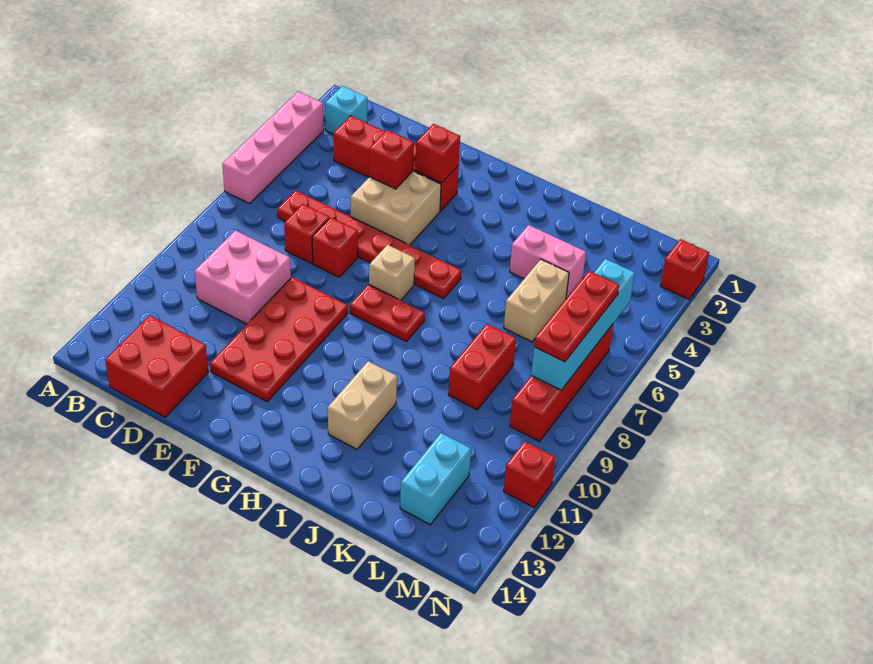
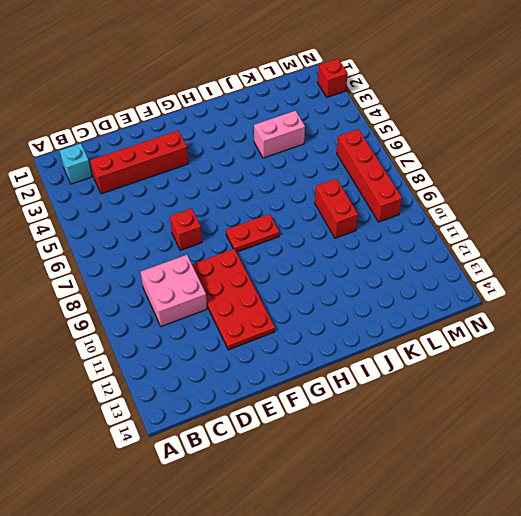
none -> pink 1x4 brick [222,92,324,204]
none -> red 1x6 plate [277,190,461,299]
none -> red 2x2 brick [105,315,208,417]

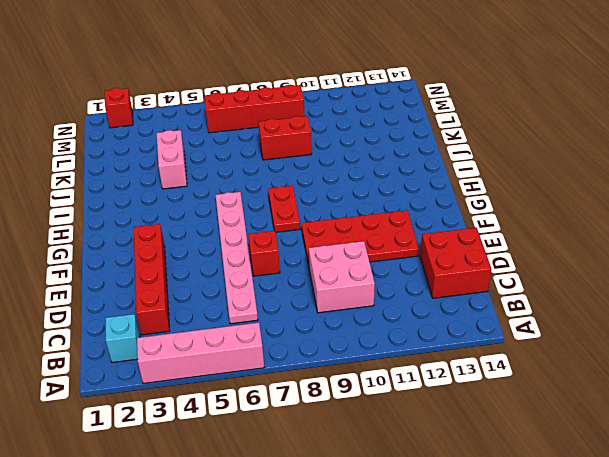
pink 1x6 plate [216,192,258,324] -> red 1x6 plate [277,190,461,299]
none -> red 1x1 brick [284,204,329,263]
none -> tan 2x2 brick [351,171,441,245]
none -> tan 1x1 brick [369,245,415,300]

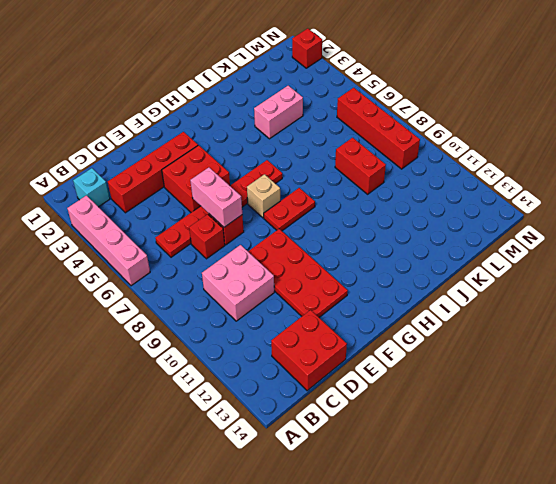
red 2x2 brick [162,145,230,212] -> tan 2x2 brick [351,171,441,245]
pink 1x2 brick [190,167,242,227] -> none
none -> tan 1x2 brick [328,361,397,449]
none -> tan 1x2 brick [504,259,569,342]
none -> cyan 1x2 brick [400,433,471,525]

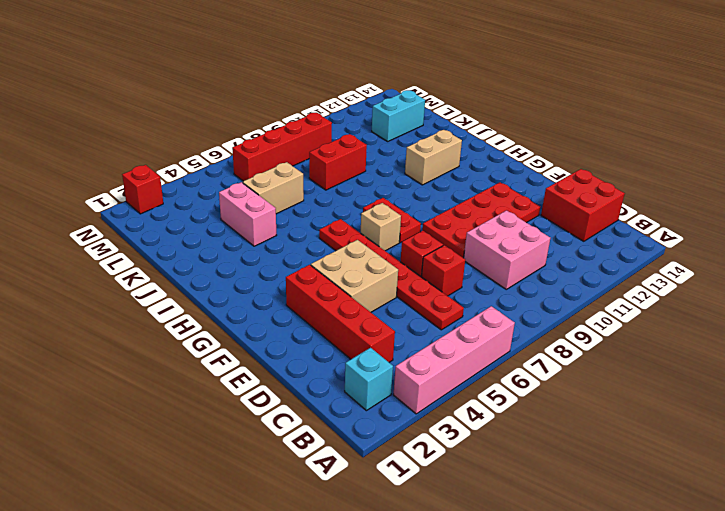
none -> red 1x1 brick [504,441,555,507]
none -> red 1x1 brick [369,130,414,189]
none -> red 1x1 brick [415,124,460,183]

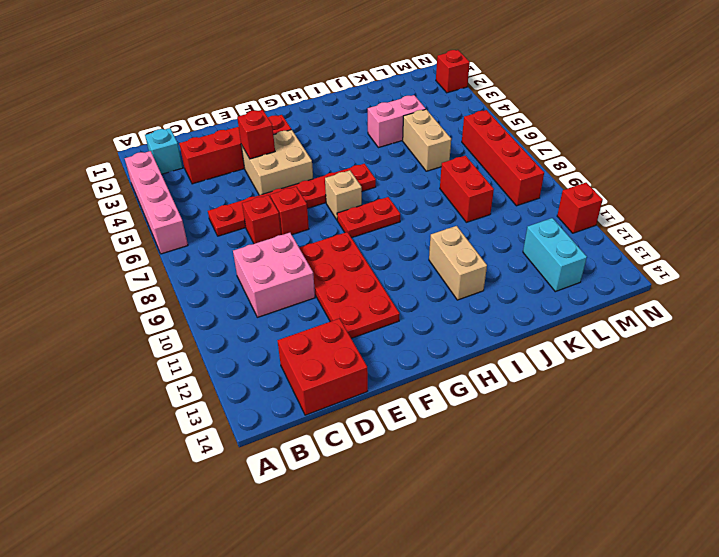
none -> red 1x1 brick [415,124,460,183]
none -> cyan 1x4 brick [531,259,635,390]
none -> red 1x3 plate [534,271,619,362]

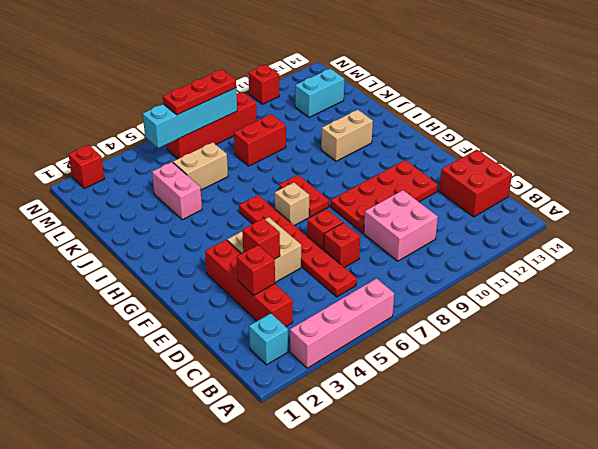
red 1x1 brick [237,245,275,295] -> red 1x1 brick moved to [415,124,460,183]

